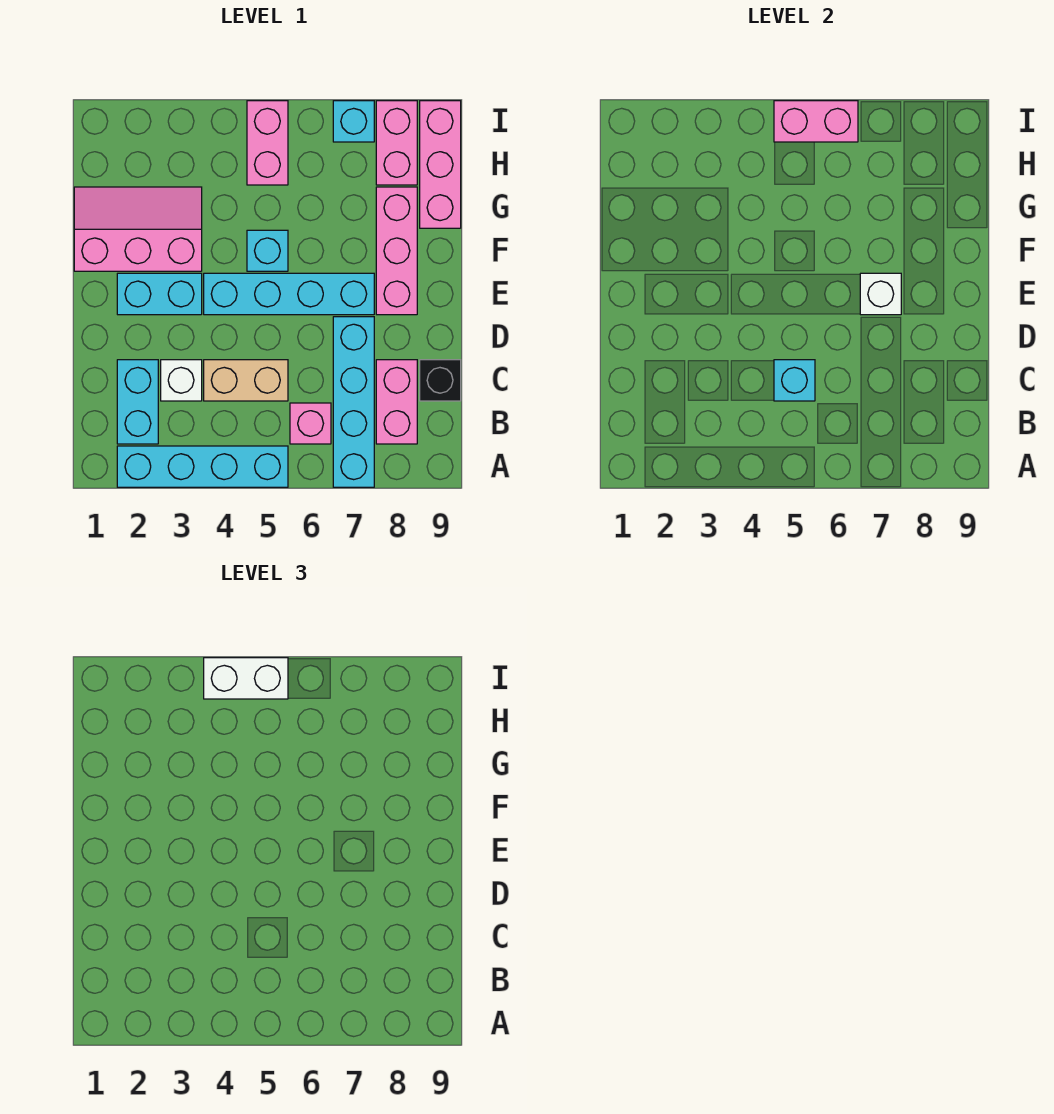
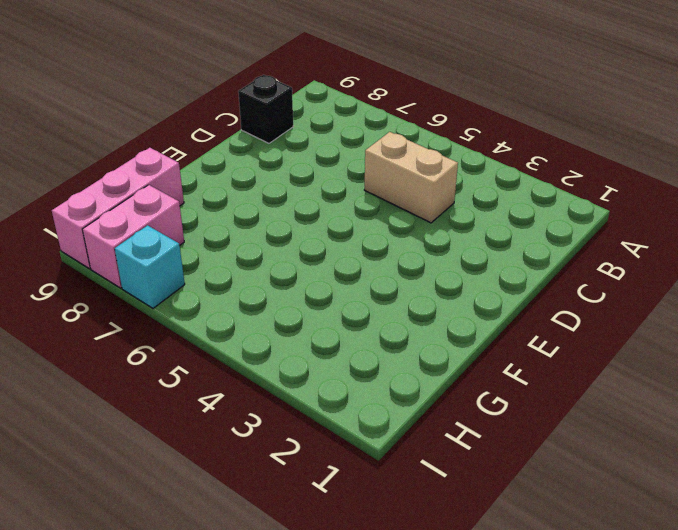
none -> cyan 1x4 brick [117,446,288,487]
none -> cyan 1x4 brick [333,317,374,487]
none -> cyan 1x2 brick [117,360,158,444]

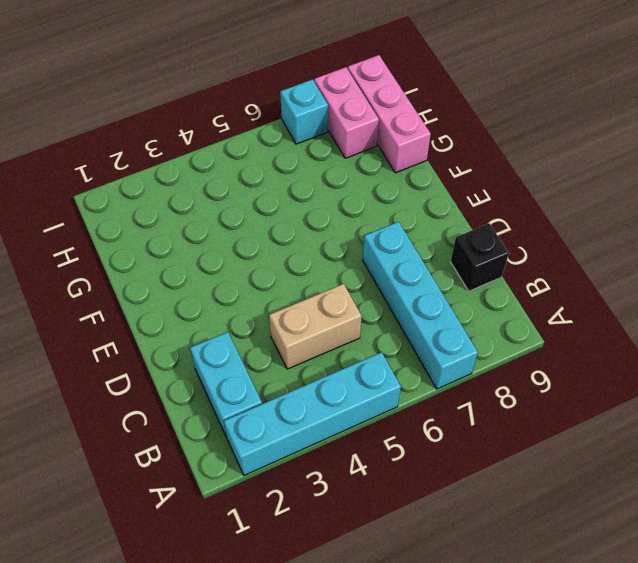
none -> pink 1x1 brick [290,403,331,444]
none -> pink 1x2 brick [376,360,417,444]
none -> white 1x1 brick [161,360,202,401]

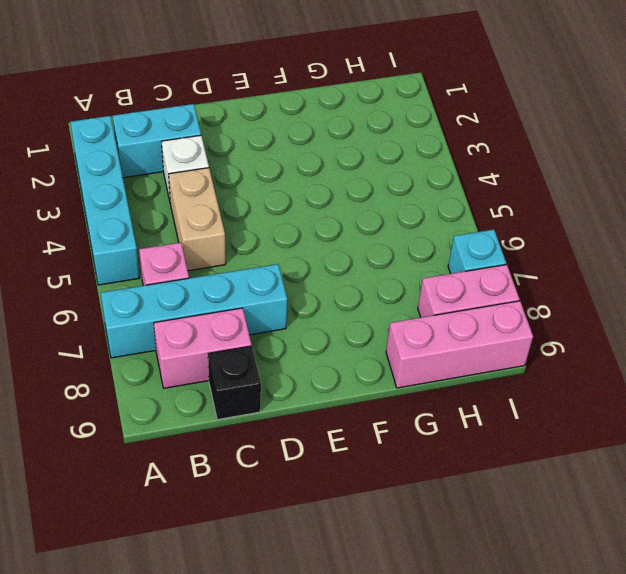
none -> cyan 1x2 brick [117,273,202,315]
none -> cyan 1x4 brick [204,273,374,315]
none -> pink 1x3 brick [376,187,417,315]

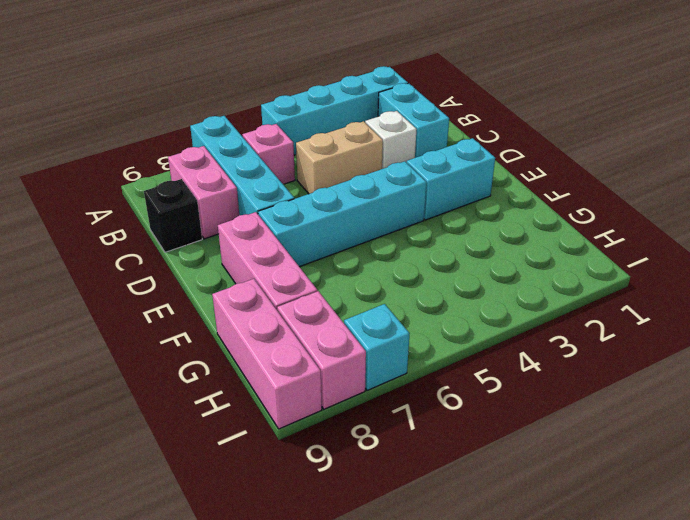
none -> pink 2x3 slope [74,187,202,271]
none -> cyan 1x1 brick [247,230,288,271]
none -> pink 1x2 brick [247,101,288,185]

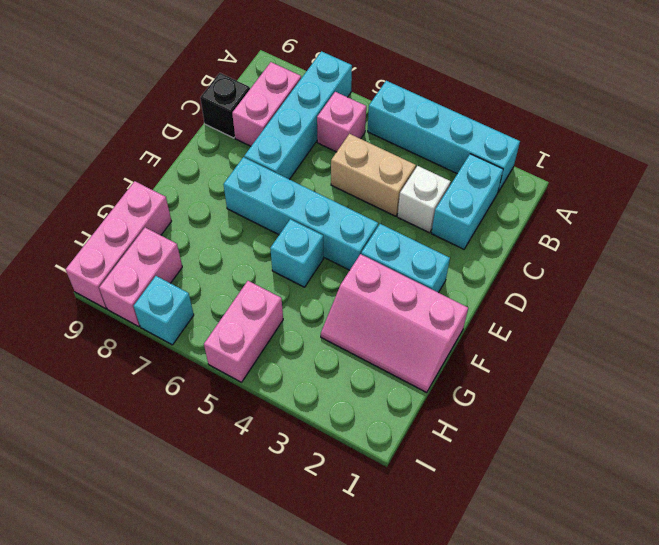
none -> pink 1x3 brick [376,187,417,315]
none -> cyan 1x1 brick [774,360,815,401]
none -> white 1x1 brick [860,273,901,315]

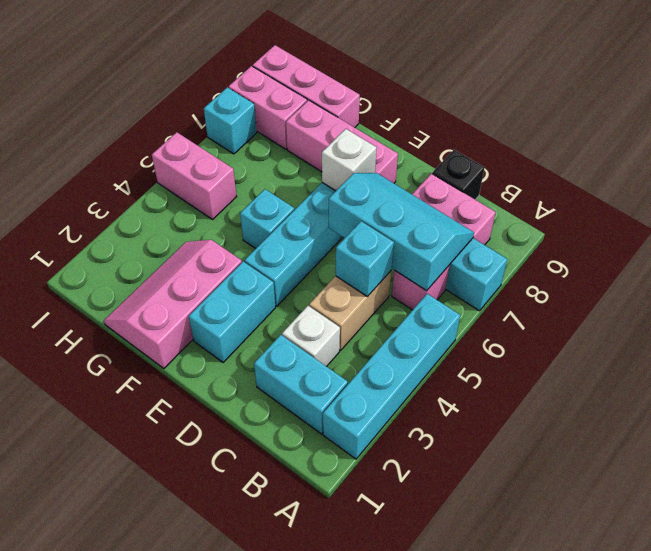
cyan 2x3 slope [329,173,474,291] -> none
none -> pink 1x2 brick [774,101,858,142]
none -> white 1x2 brick [204,658,288,699]

